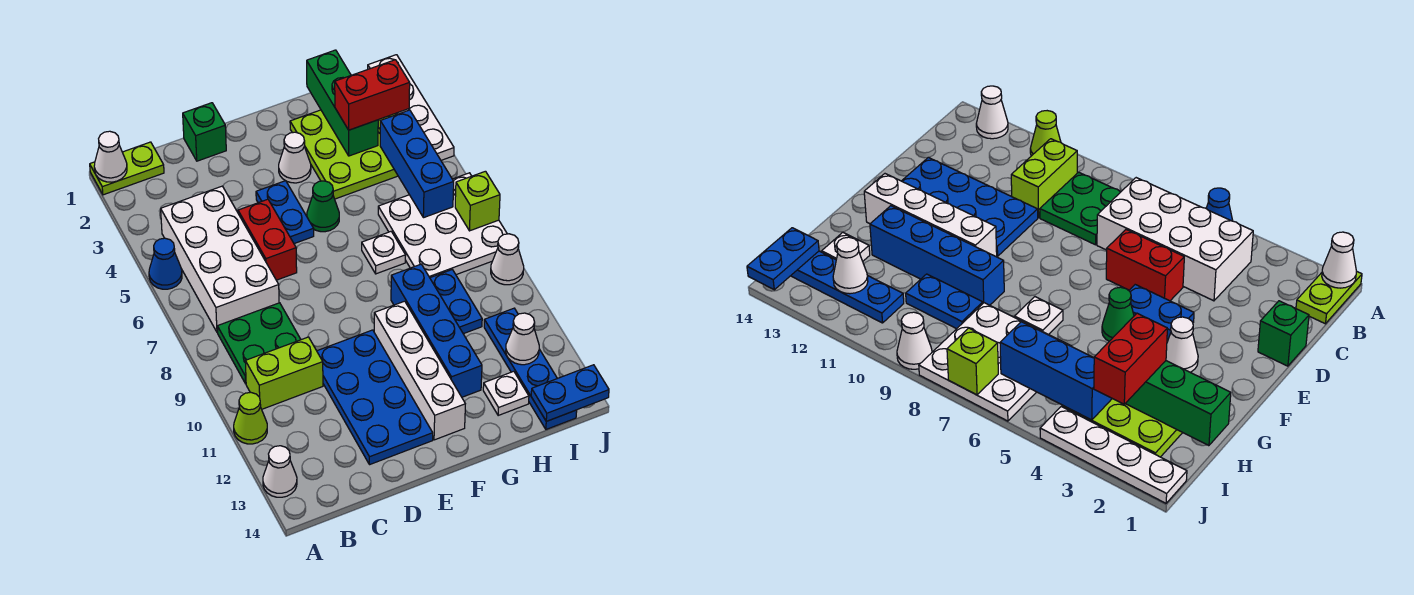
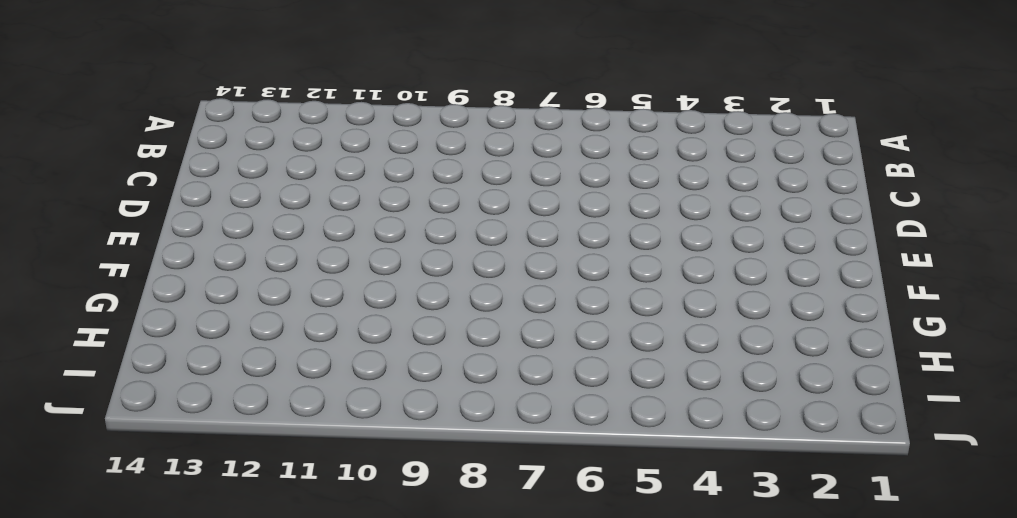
none -> lime 1x2 plate [90,142,164,195]
none -> blue 1x1 cone [149,238,182,289]
none -> lime 1x1 cone [234,392,267,444]
none -> white 1x1 cone [263,446,297,497]

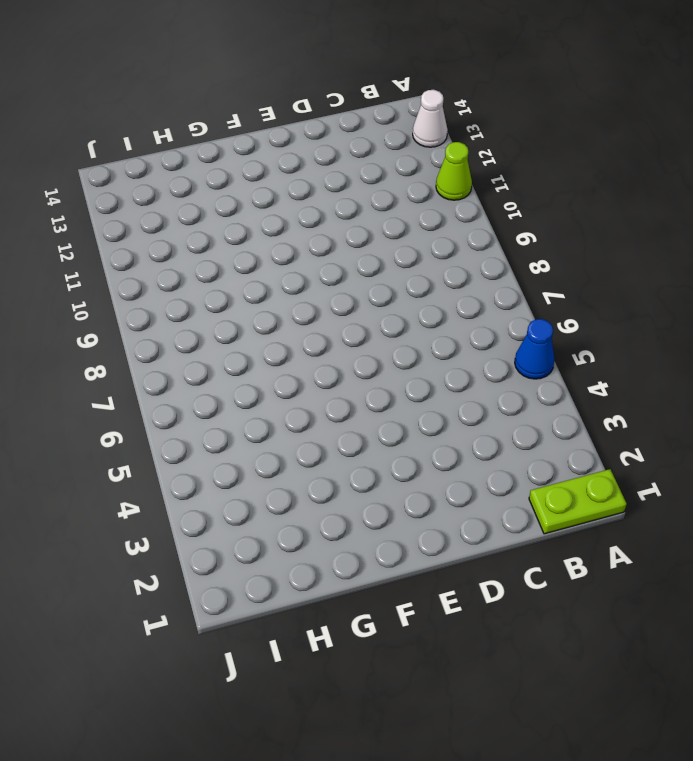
none -> white 2x4 brick [161,186,279,332]
none -> green 2x2 plate [217,303,301,384]
none -> lime 1x2 brick [245,337,323,409]
none -> green 1x1 brick [183,103,226,161]

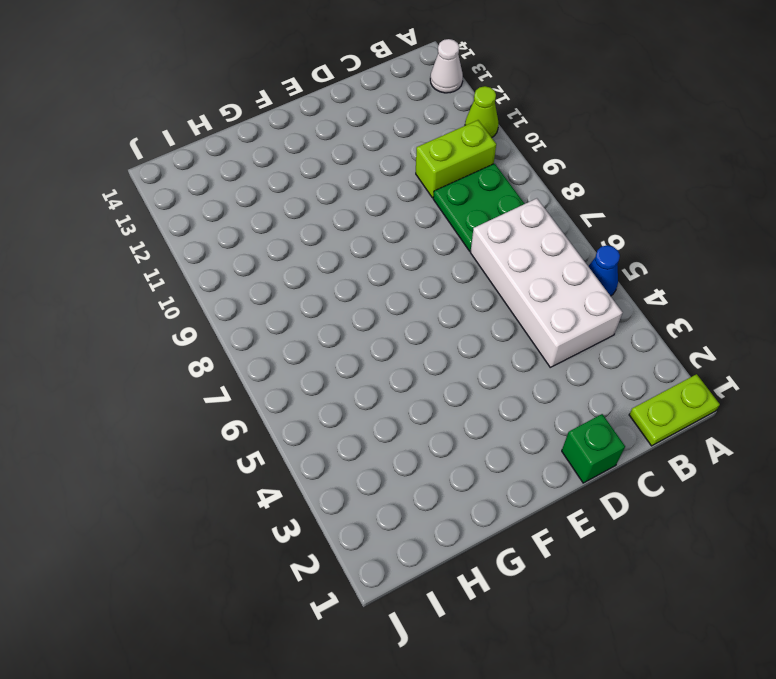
none -> red 1x2 brick [238,199,297,280]
none -> blue 2x4 plate [317,330,433,465]
none -> blue 1x2 plate [256,181,314,244]
none -> white 1x1 cone [279,132,311,183]

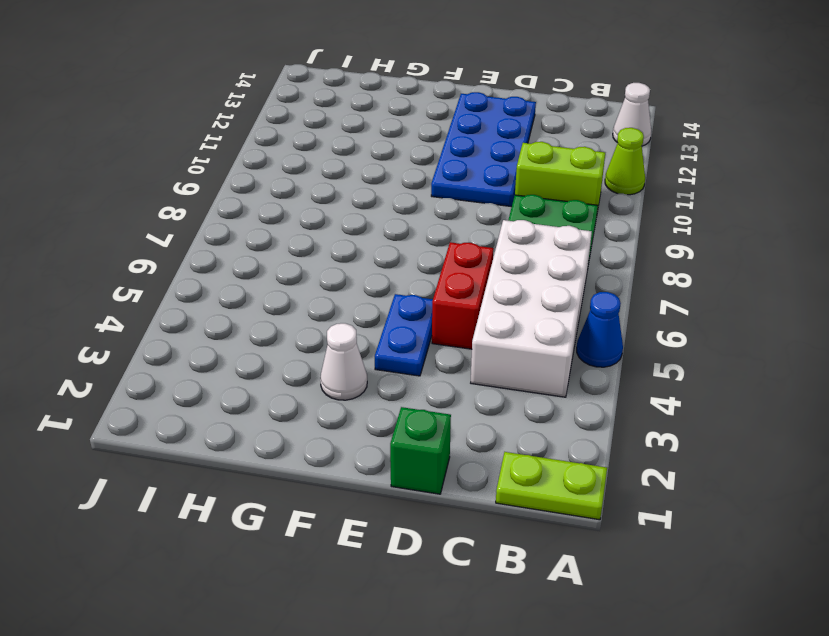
none -> green 1x1 cone [307,181,339,232]
none -> white 1x4 brick [374,301,465,440]
none -> lime 3x3 plate [290,110,398,199]
none -> white 1x1 plate [362,232,406,274]

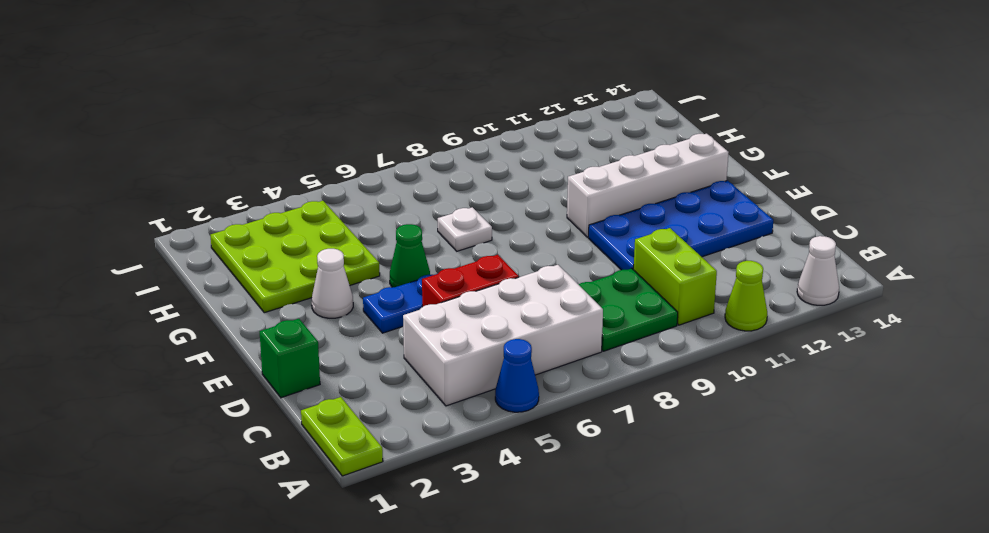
none -> blue 1x4 brick [391,264,482,397]
none -> white 3x3 plate [378,173,507,278]
none -> blue 1x2 plate [430,270,482,334]
none -> white 1x1 plate [483,371,529,416]

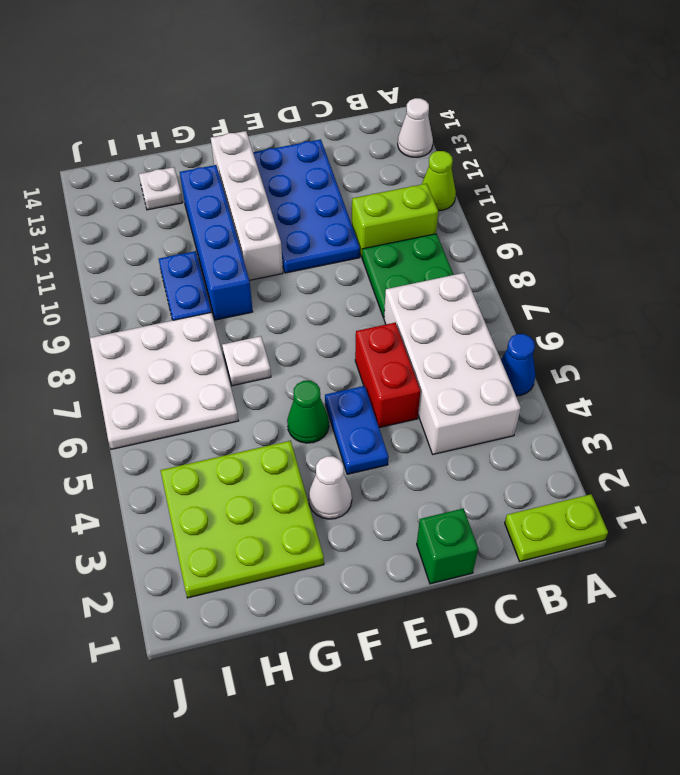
none -> blue 1x4 plate [484,308,577,429]
none -> white 1x4 plate [368,55,454,160]
none -> white 1x1 cone [491,234,524,285]
none -> white 1x1 cone [94,131,127,182]

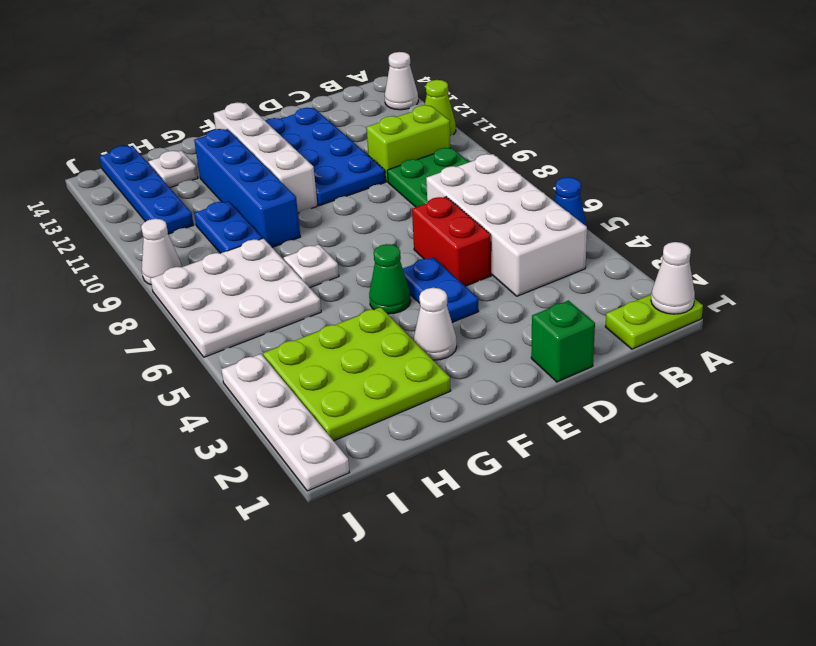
none -> green 1x3 brick [307,50,378,156]
none -> blue 1x3 brick [380,110,454,218]
none -> white 1x1 cone [506,313,539,365]
none -> blue 1x2 plate [531,365,609,421]

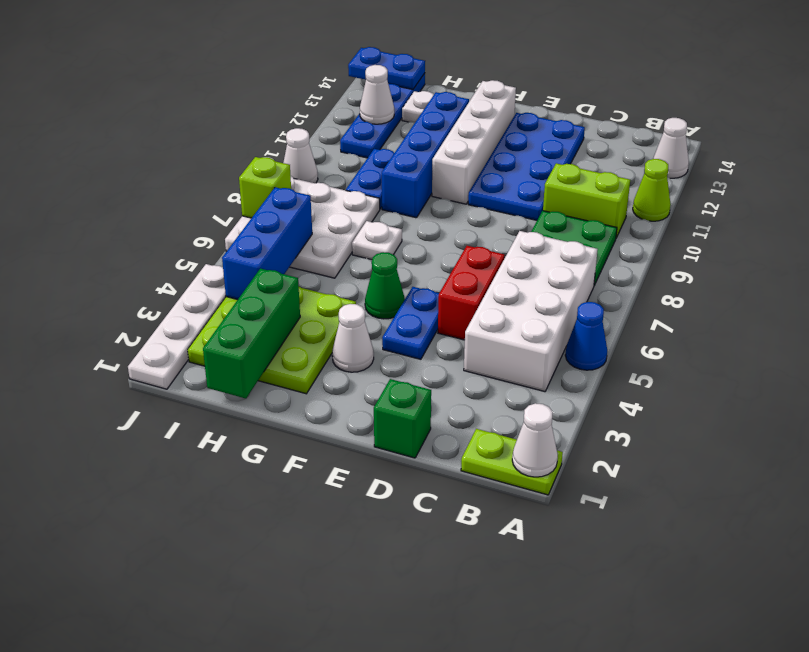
none -> red 1x2 brick [335,60,410,130]

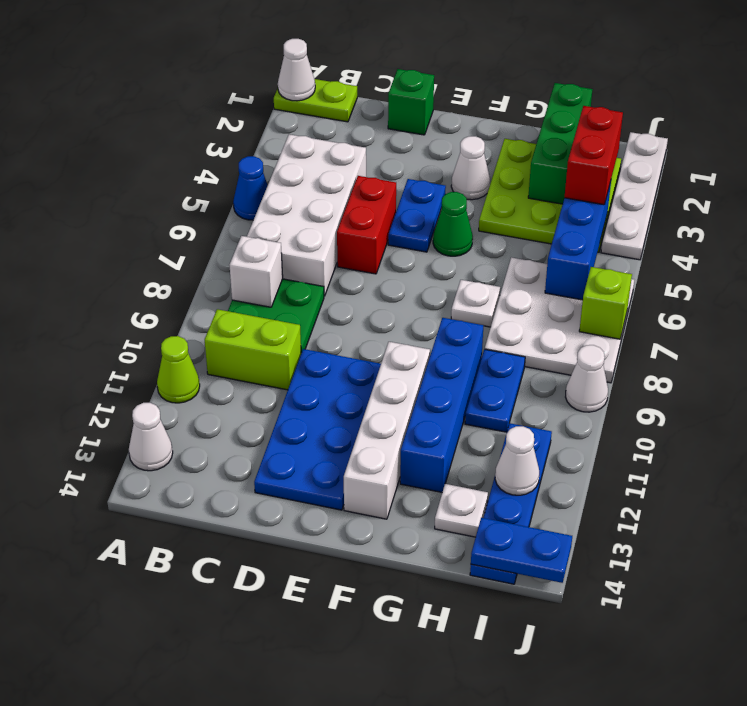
white 1x1 brick [230,236,283,307] -> none
red 1x2 brick [565,106,623,205] -> red 1x2 brick turned to [335,60,410,130]

